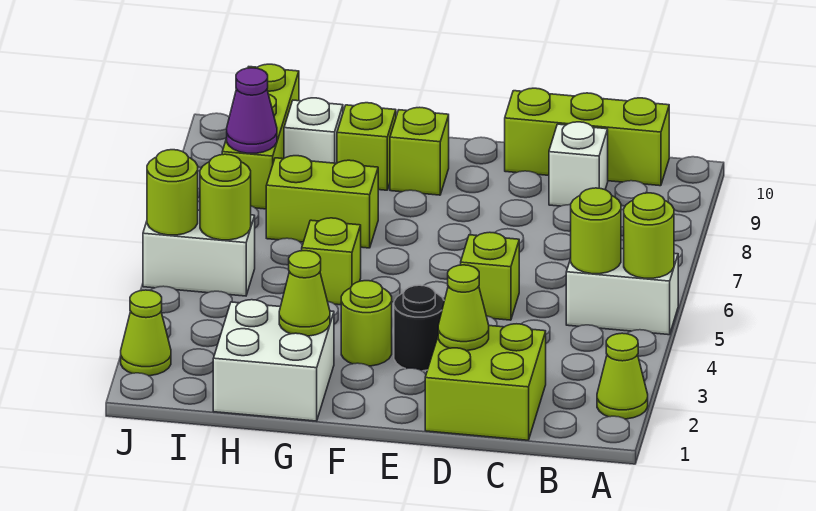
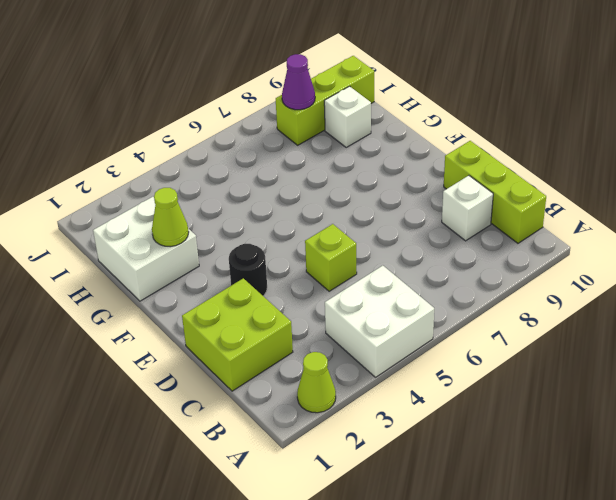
white 2x2 brick [325,266,434,377] -> white 1x2 brick [566,249,678,335]
none -> lime 1x1 round brick [341,281,392,366]
none -> lime 1x1 brick [390,107,449,195]
none -> lime 1x1 brick [302,218,361,305]

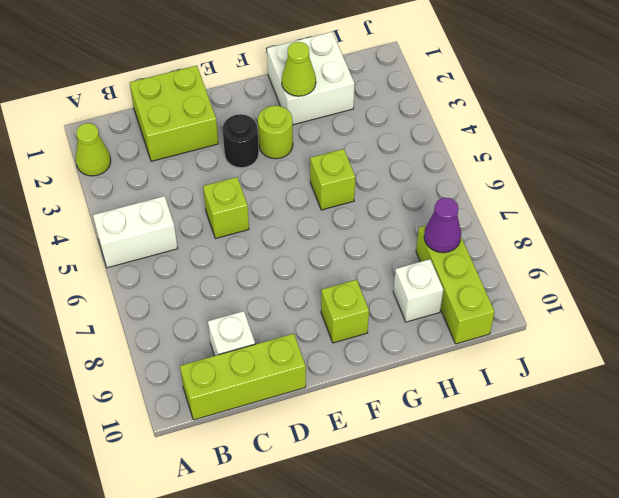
none -> lime 1x2 brick [266,156,378,248]
none -> lime 1x1 brick [337,103,396,190]
none -> white 1x2 brick [143,210,255,296]

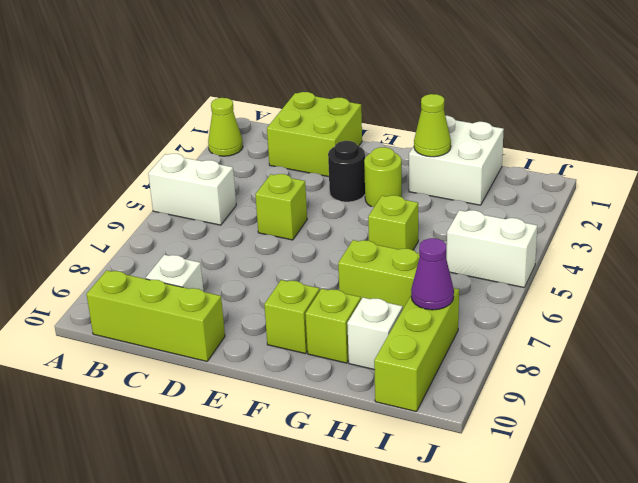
none -> lime 1x1 cone [121,290,171,376]
none -> lime 1x1 round brick [624,193,674,278]
none -> lime 1x1 round brick [571,188,621,274]

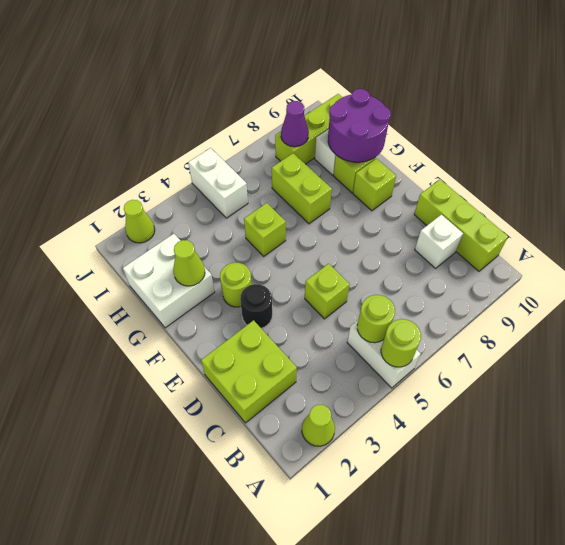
purple 2x2 round brick [328,89,391,162] -> none
none -> lime 1x1 cone [438,265,489,351]
none -> lime 1x1 round brick [200,154,251,240]
none -> lime 1x1 round brick [147,150,198,235]

